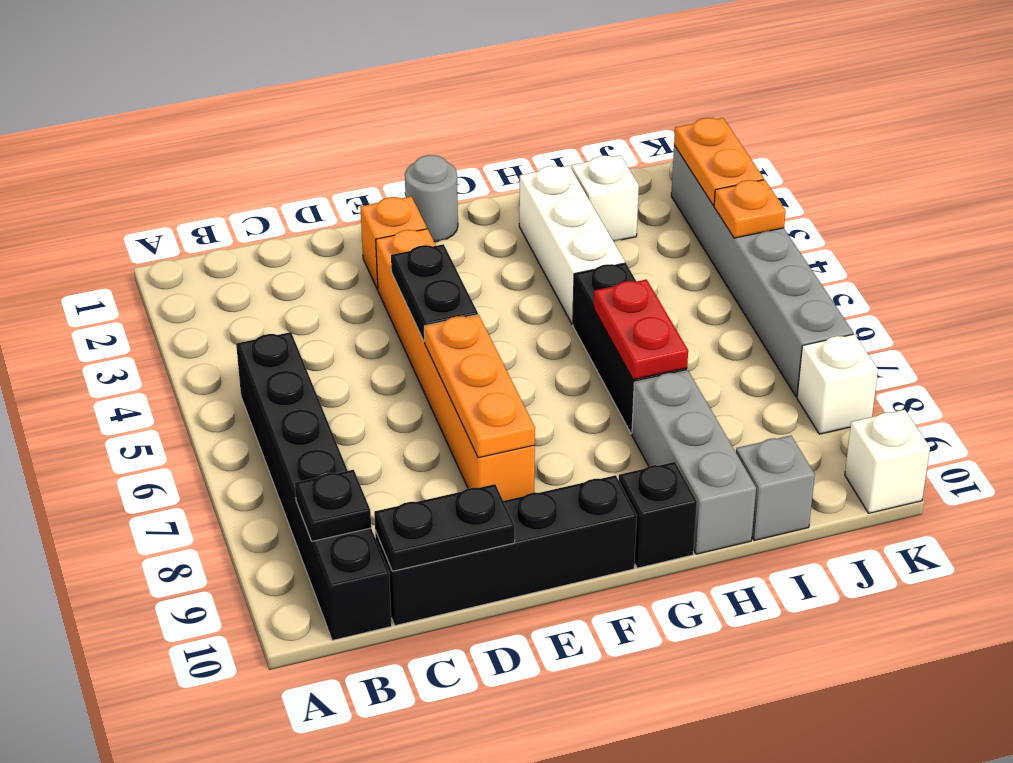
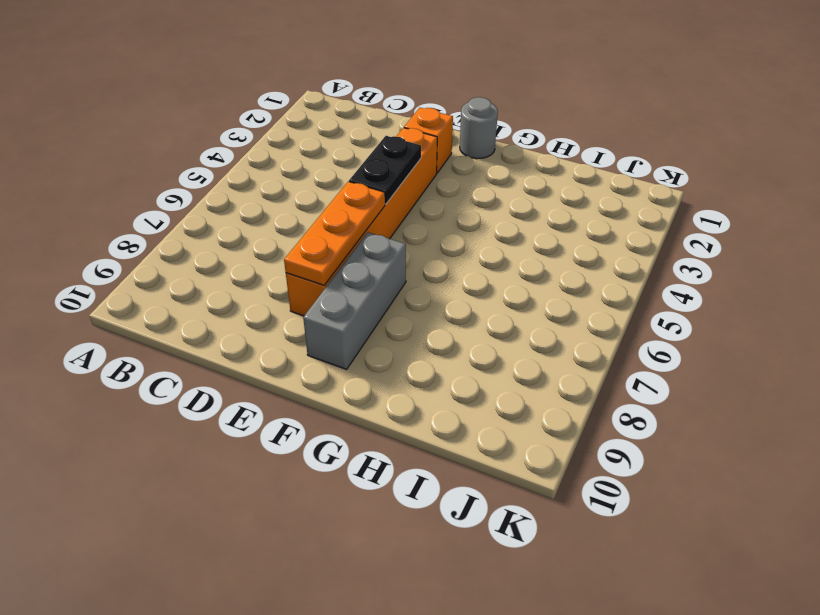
grey 1x3 brick [303,232,406,369] -> grey 1x3 brick moved to [632,371,756,554]
none -> black 1x6 brick [236,332,392,641]
none -> black 1x4 brick [375,475,637,626]
none -> black 1x1 brick [619,462,697,568]

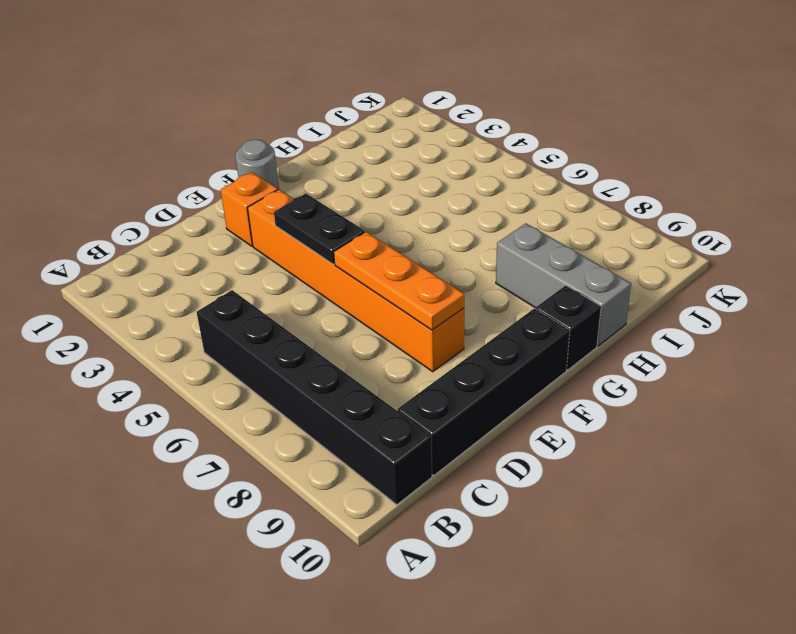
none -> white 1x3 brick [519,166,625,324]
none -> black 1x3 brick [573,263,687,433]
none -> white 1x1 brick [572,155,639,241]

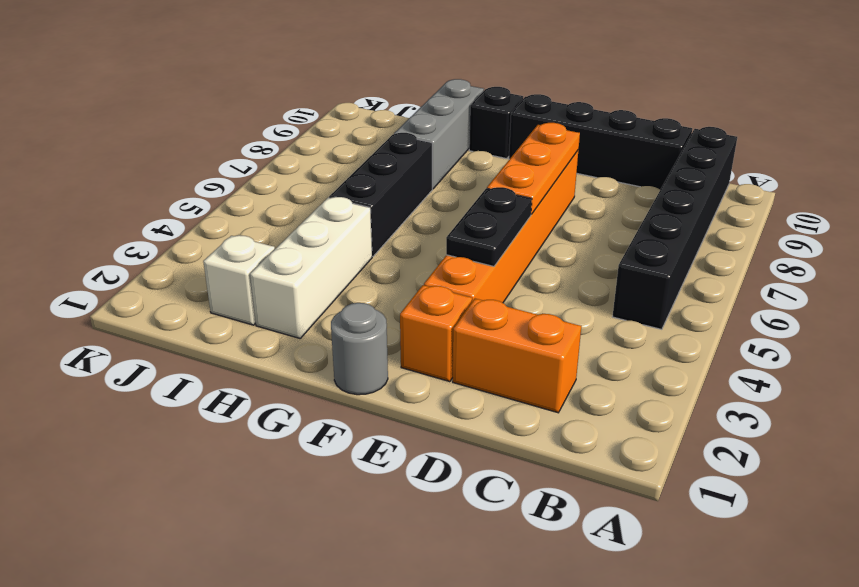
orange 1x2 brick [453,299,581,413] -> none
none -> grey 1x1 brick [736,436,815,540]
none -> grey 1x6 brick [671,145,853,397]
none -> white 1x1 brick [797,334,878,434]

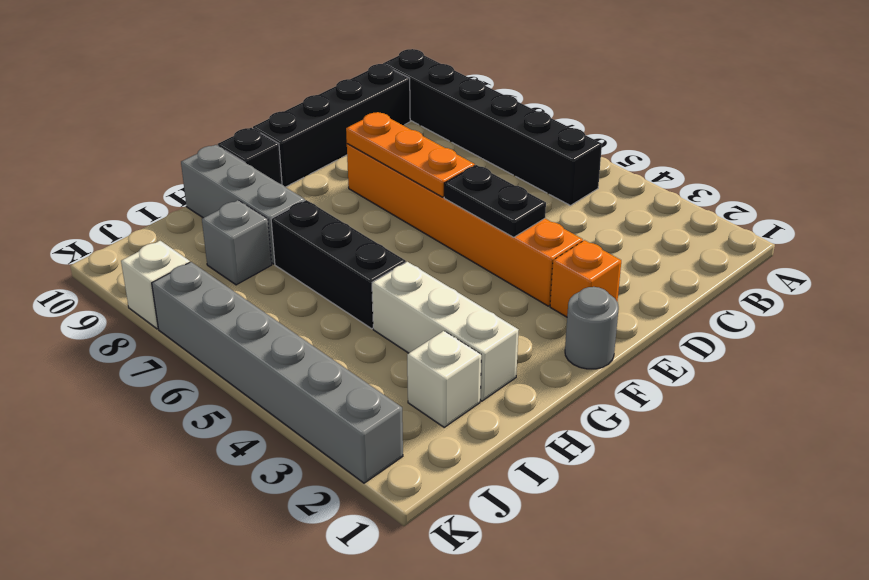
grey 1x1 brick [202,200,272,285] -> grey 1x1 brick moved to [736,436,815,540]
none -> white 1x1 brick [845,410,930,513]
none -> black 1x1 plate [295,470,371,541]
none -> black 1x2 plate [374,484,515,571]

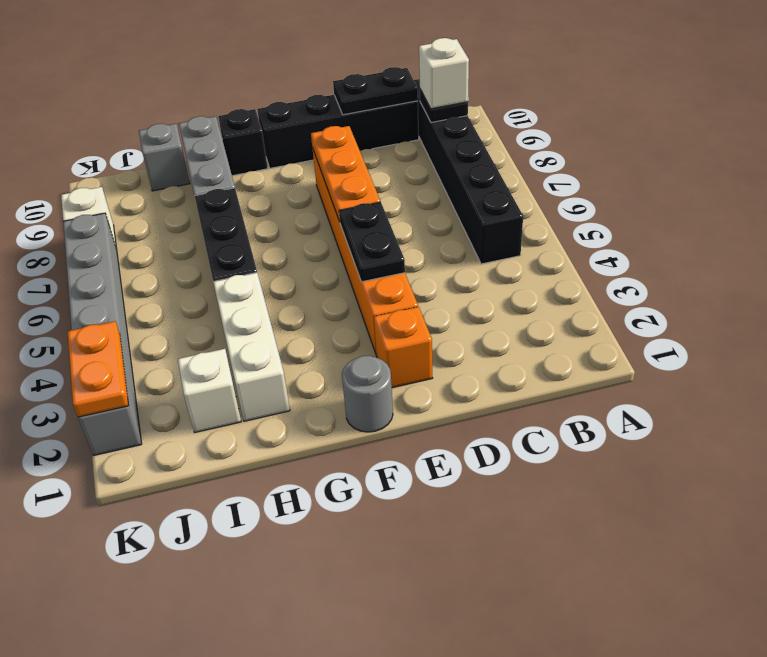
white 1x1 brick [419,38,469,109] -> white 1x1 brick moved to [845,410,930,513]
none -> red 1x2 plate [594,280,688,380]
none -> orange 1x1 plate [714,180,786,238]

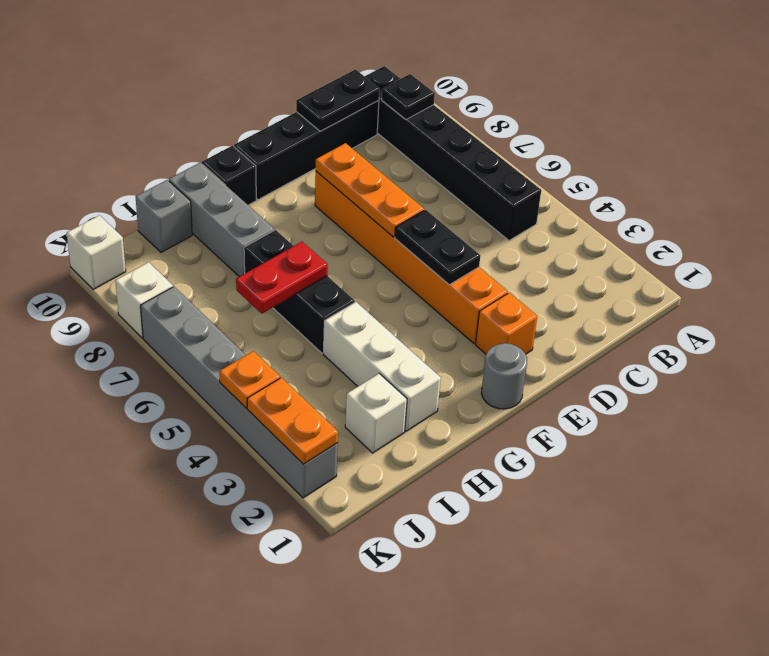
red 1x2 plate [236,242,328,313] -> red 1x2 plate turned to [594,280,688,380]

